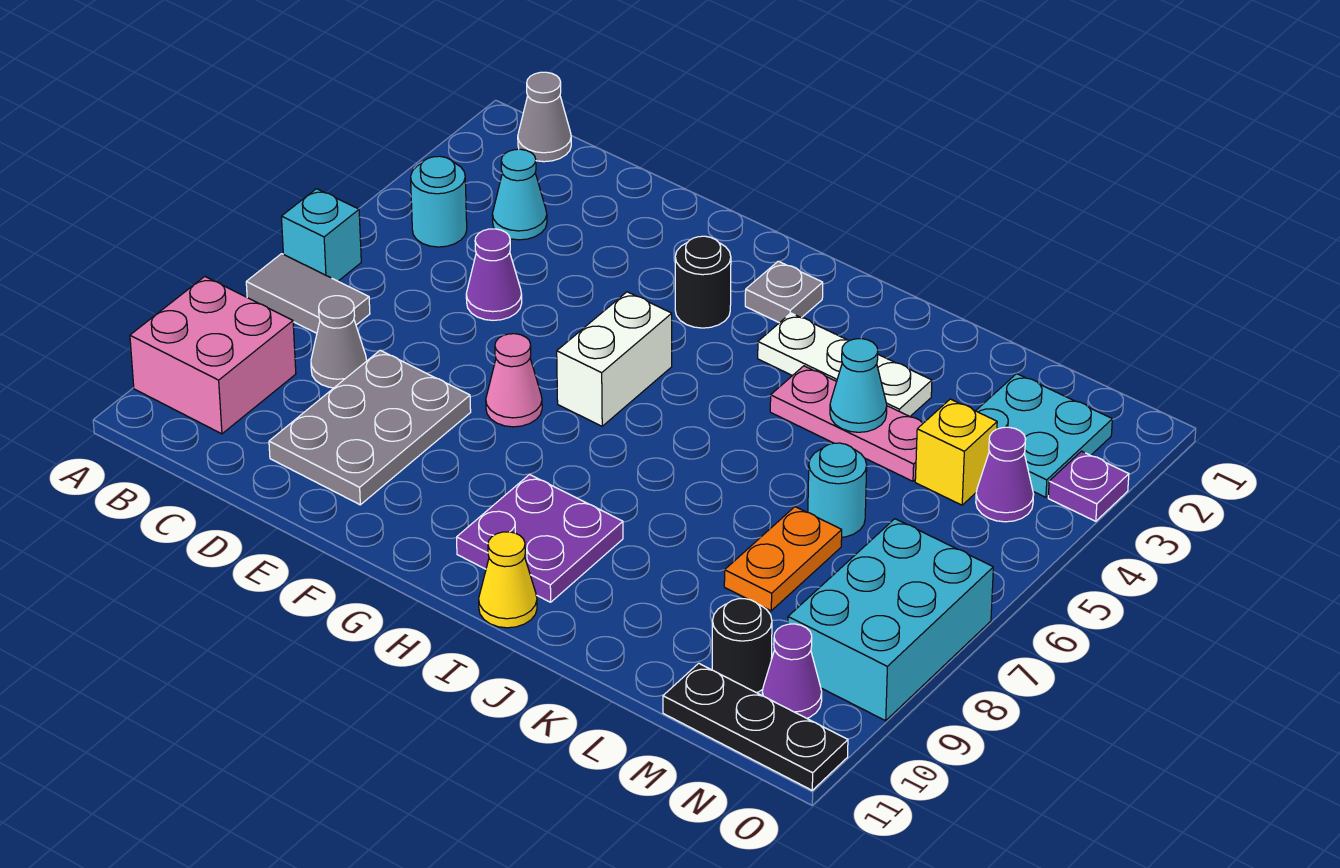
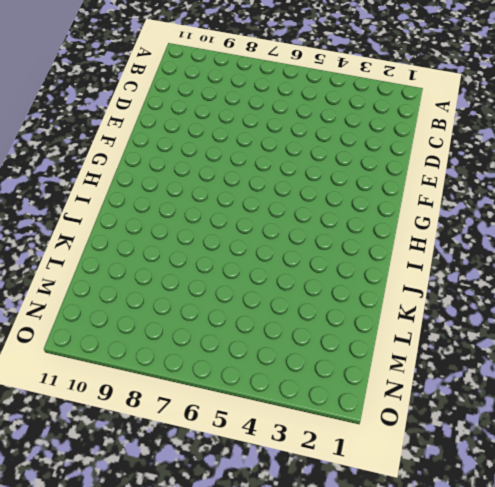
none -> cyan 1x1 brick [281,189,361,281]
none -> grey 1x2 tile [246,254,370,333]
none -> pink 2x2 brick [130,277,296,434]

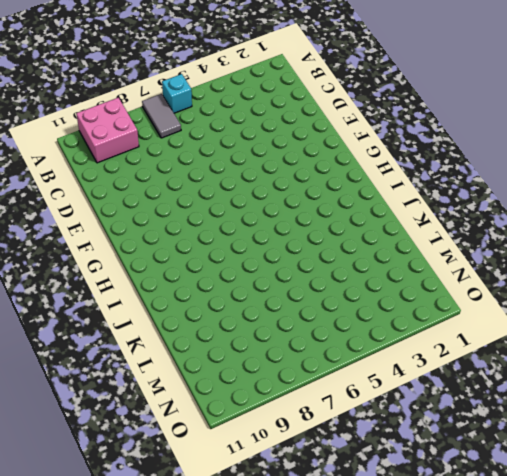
none -> grey 1x1 cone [518,72,571,162]
none -> cyan 1x1 round brick [411,156,467,247]
none -> cyan 1x1 cone [492,149,547,240]

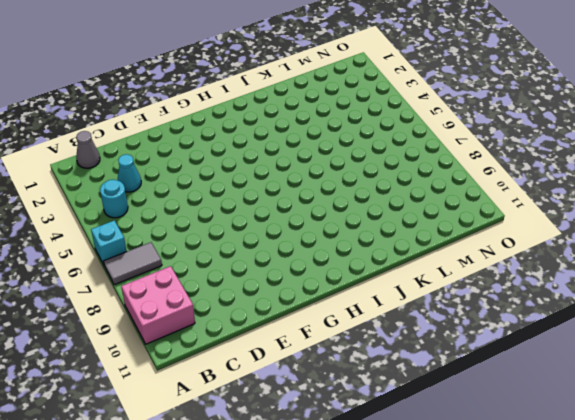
none -> grey 1x1 cone [311,296,367,388]
none -> purple 1x1 cone [466,229,522,320]
none -> grey 2x3 plate [269,350,471,505]

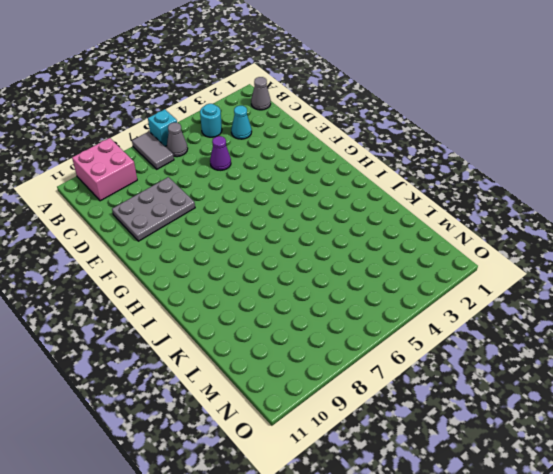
grey 1x1 cone [167,122,188,157] -> grey 1x1 cone moved to [311,296,367,388]
none -> pink 1x1 cone [486,334,542,427]
none -> black 1x1 round brick [675,236,731,328]
none -> white 1x2 brick [557,292,672,426]

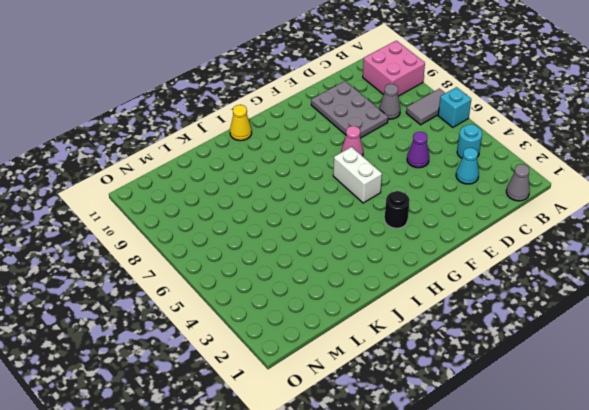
none -> grey 1x1 plate [745,261,823,323]
none -> purple 2x2 plate [457,475,623,602]
none -> white 1x3 plate [758,313,932,417]

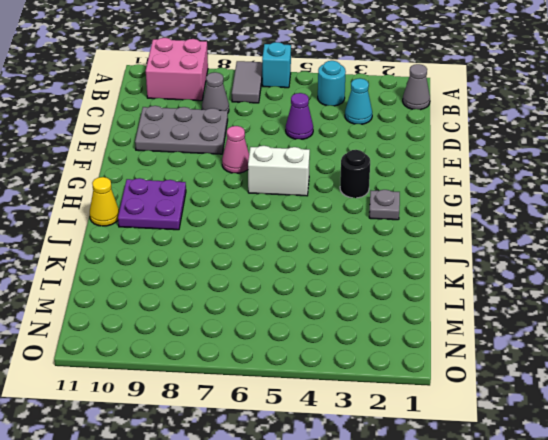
none -> white 1x3 plate [758,313,932,417]
none -> pink 1x3 plate [770,366,923,481]
none -> cyan 1x1 round brick [808,443,867,537]

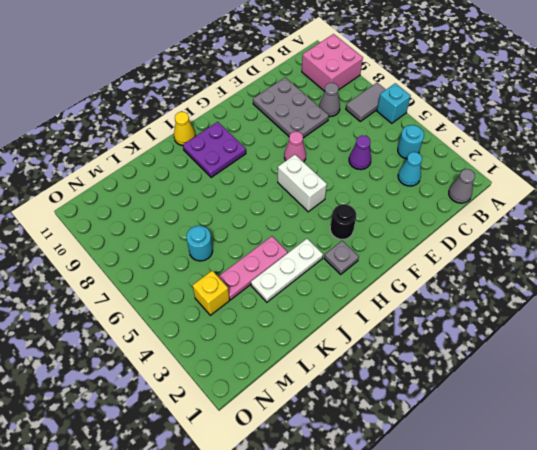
none -> orange 1x2 plate [724,507,842,611]
none -> cyan 2x2 plate [976,374,1112,497]
none -> black 1x1 round brick [712,599,772,693]

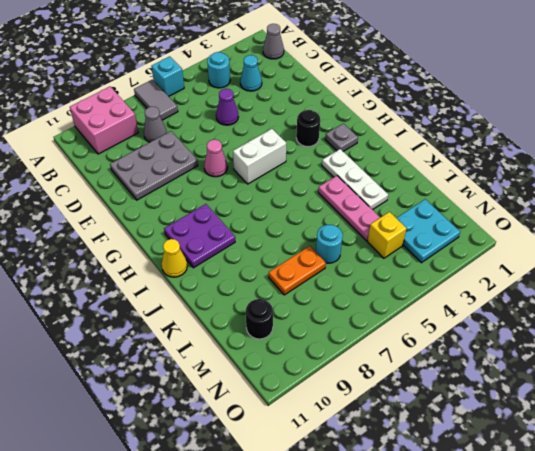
none -> black 1x3 plate [663,663,848,790]
none -> purple 1x1 cone [976,427,1034,522]
none -> cyan 2x3 brick [788,519,993,721]

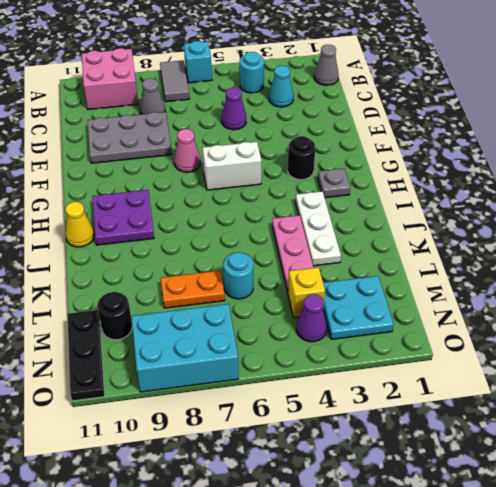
none -> purple 1x1 cone [762,624,822,718]
none -> purple 1x1 plate [1048,451,1129,521]
none -> cyan 1x1 cone [830,339,887,432]

